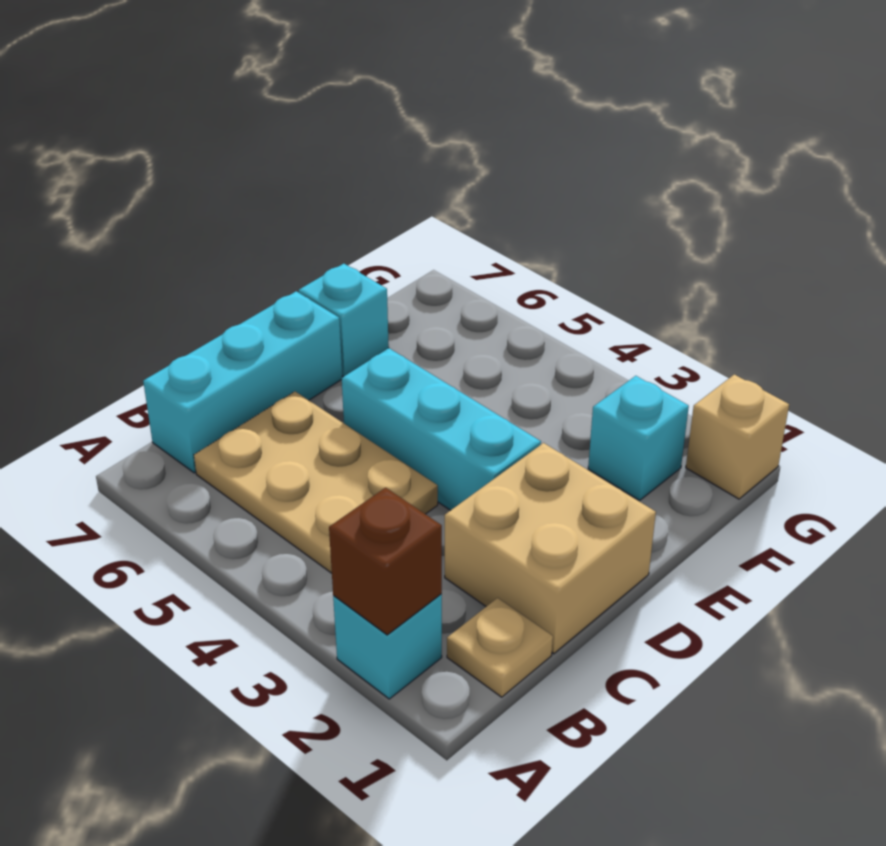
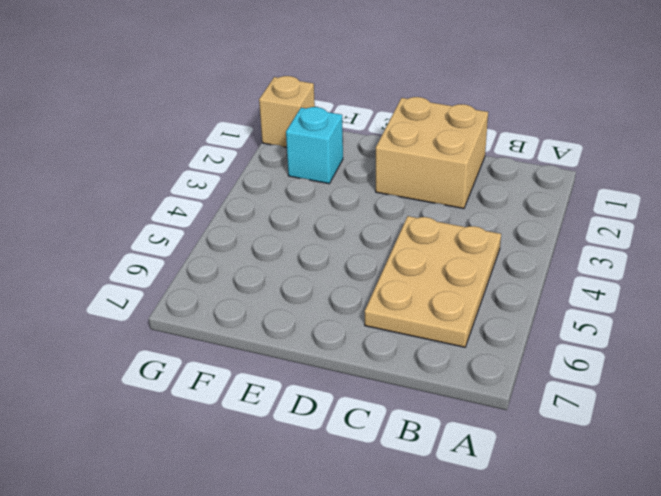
none -> cyan 1x1 brick [333,594,442,699]
none -> tan 1x1 plate [447,598,553,697]

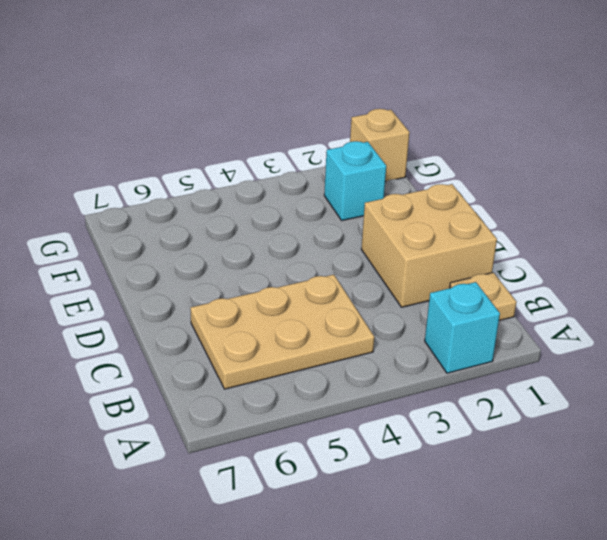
none -> cyan 1x3 brick [143,291,342,473]
none -> cyan 1x3 brick [342,348,541,510]

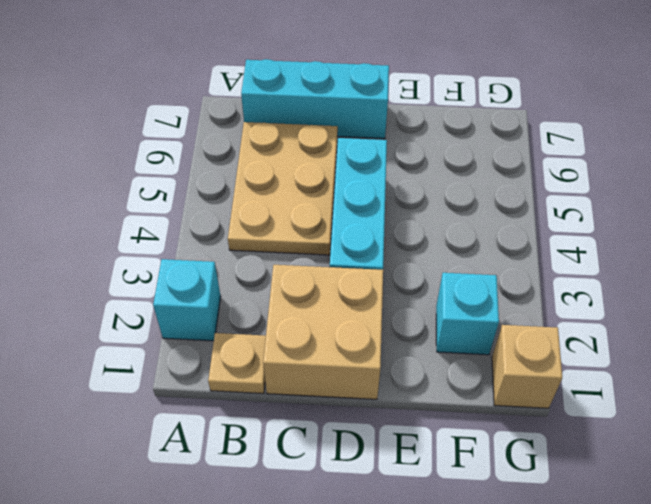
none -> cyan 1x1 brick [299,264,389,377]
none -> brown 1x1 brick [329,488,442,635]

